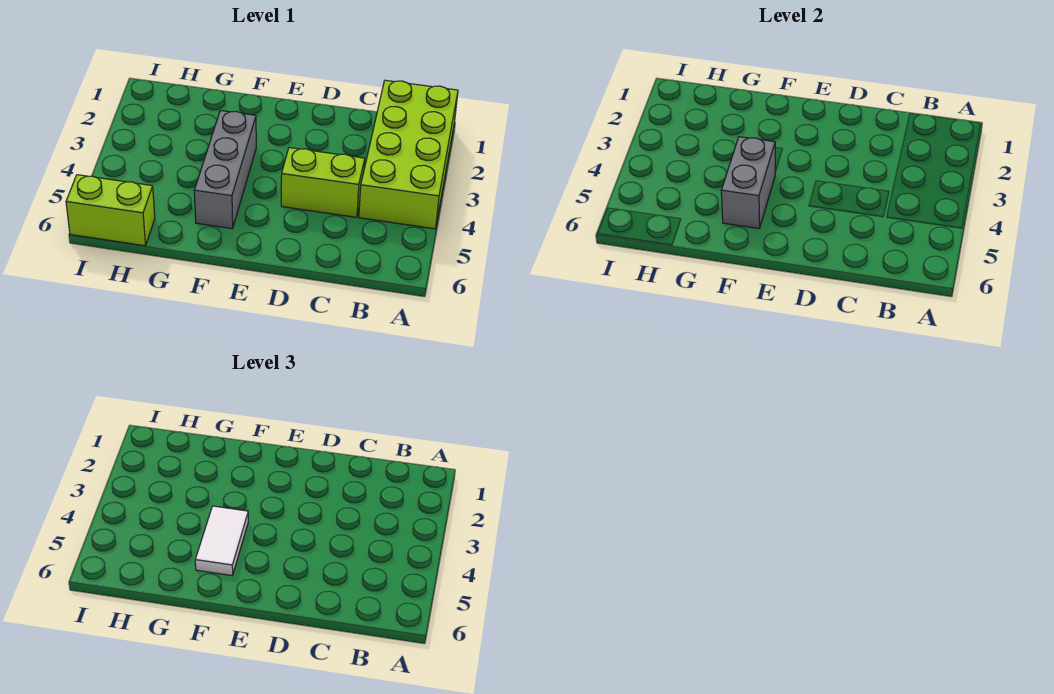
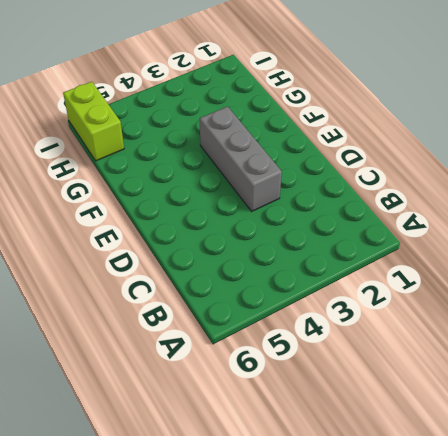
grey 1x3 brick [200,107,282,211] -> grey 1x3 brick turned to [194,110,256,229]
none -> lime 2x4 brick [359,80,458,229]
none -> lime 1x2 brick [281,148,365,217]

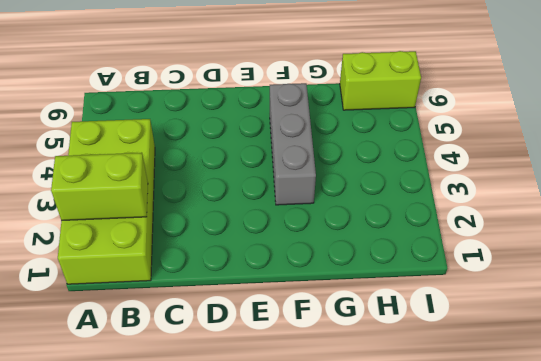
lime 1x2 brick [51,153,148,221] -> lime 1x2 brick moved to [281,148,365,217]
none -> grey 1x2 brick [721,137,775,229]
none -> white 1x2 tile [195,506,248,576]

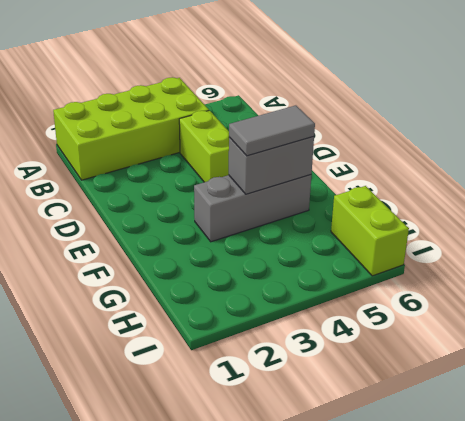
grey 1x2 tile [229,105,315,156] -> white 1x2 tile [195,506,248,576]

